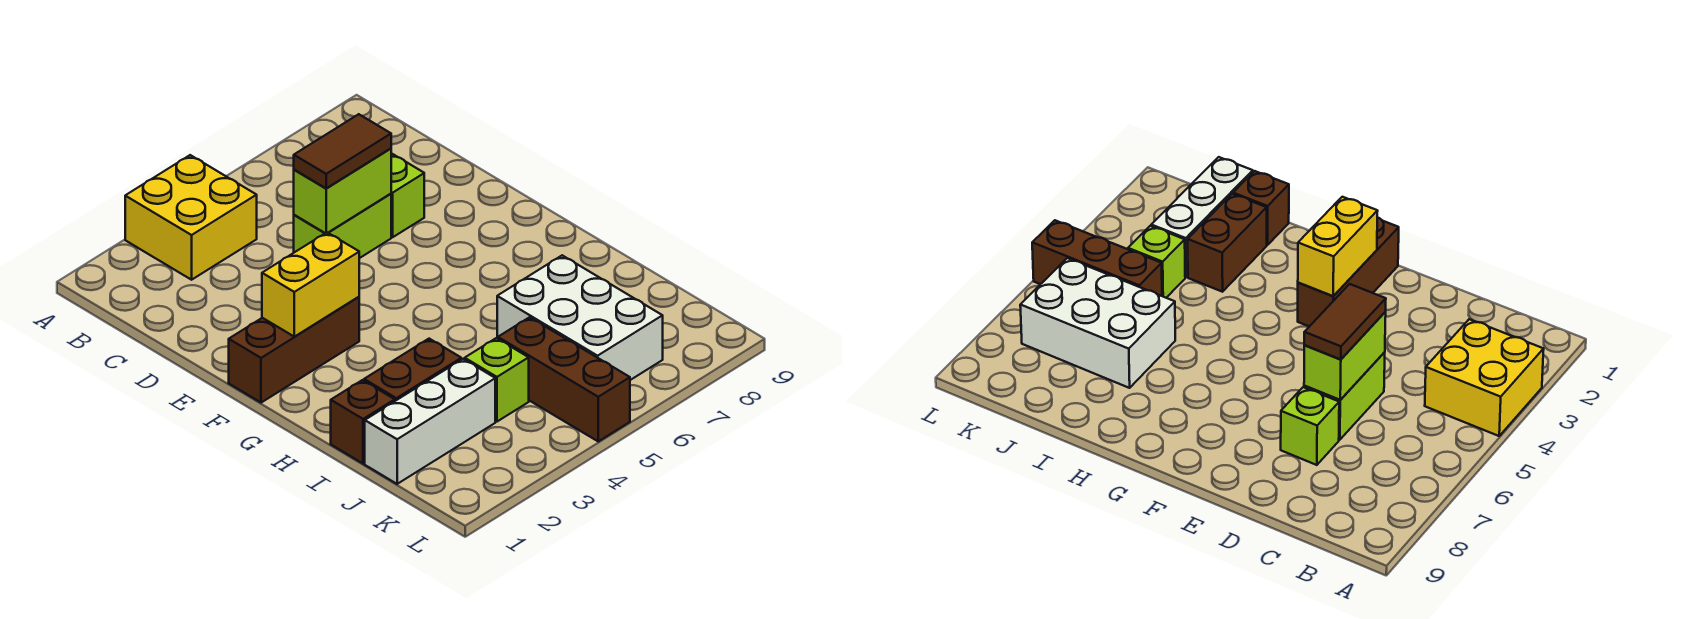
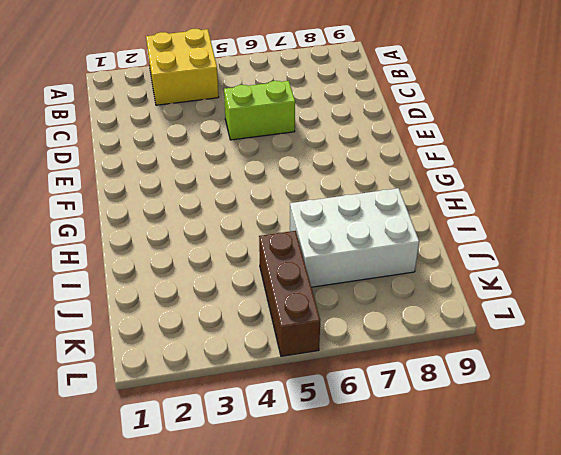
white 2x3 brick [290,188,419,287] -> white 2x3 brick turned to [497,255,663,380]
none -> lime 1x1 brick [391,154,424,237]
none -> brown 1x3 brick [229,297,359,403]
none -> brown 1x1 brick [331,380,395,464]

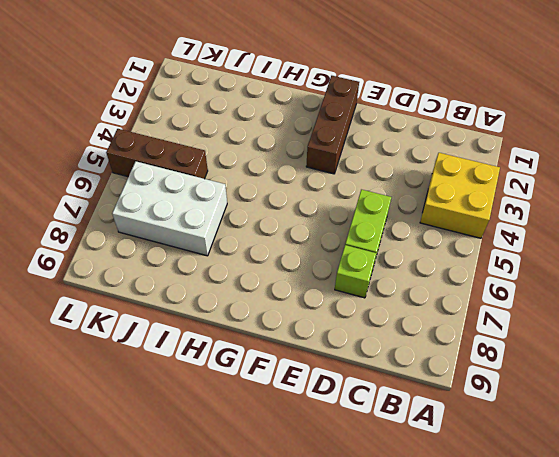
none -> brown 1x1 brick [331,380,395,464]
none -> brown 1x2 brick [364,339,461,401]
none -> white 1x3 brick [365,359,495,484]

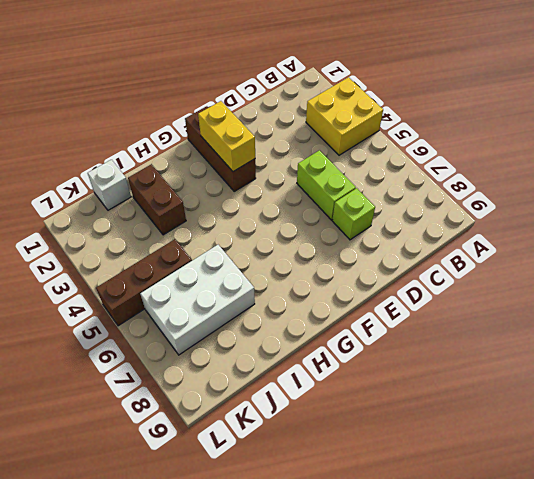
white 1x1 brick [88,160,131,210] -> white 1x3 brick [365,359,495,484]
none -> brown 1x1 brick [331,380,395,464]
none -> lime 1x1 brick [465,338,529,422]
none -> lime 1x2 brick [294,148,391,233]

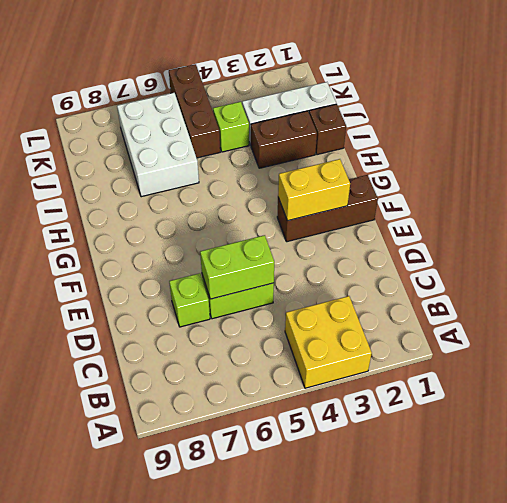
none -> brown 1x2 tile [294,114,391,188]

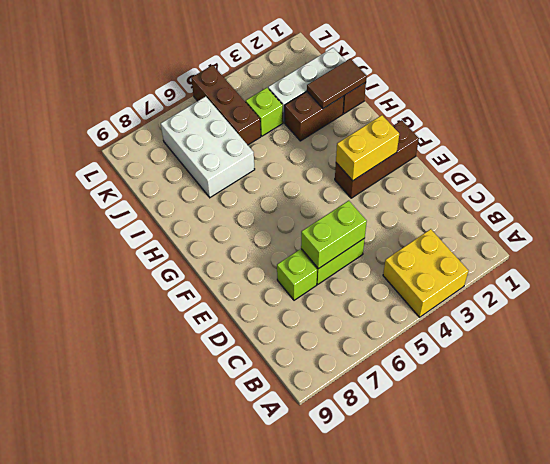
brown 1x2 tile [307,59,367,109] -> brown 1x2 tile moved to [294,114,391,188]

